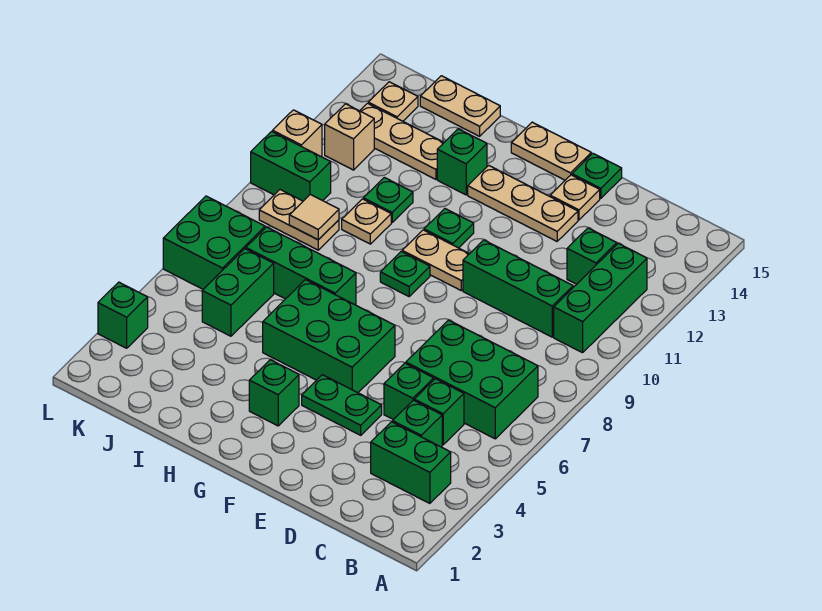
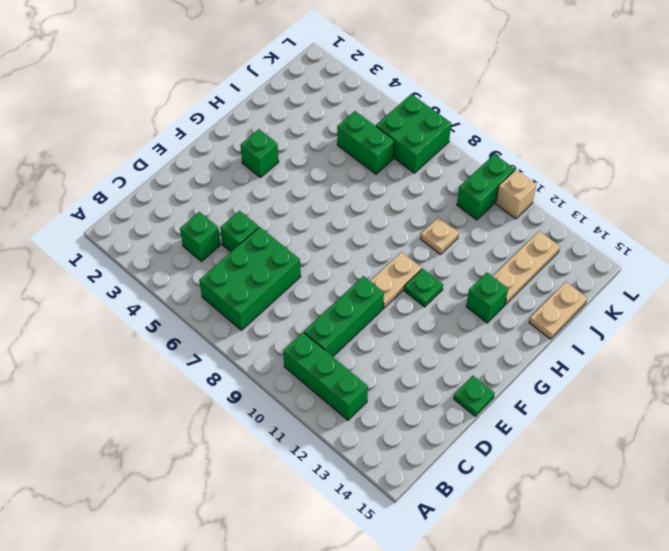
none -> green 1x2 brick [371,422,451,503]
none -> green 1x1 brick [414,379,464,445]
none -> green 1x1 brick [567,228,617,284]
none -> green 1x2 plate [302,375,382,435]

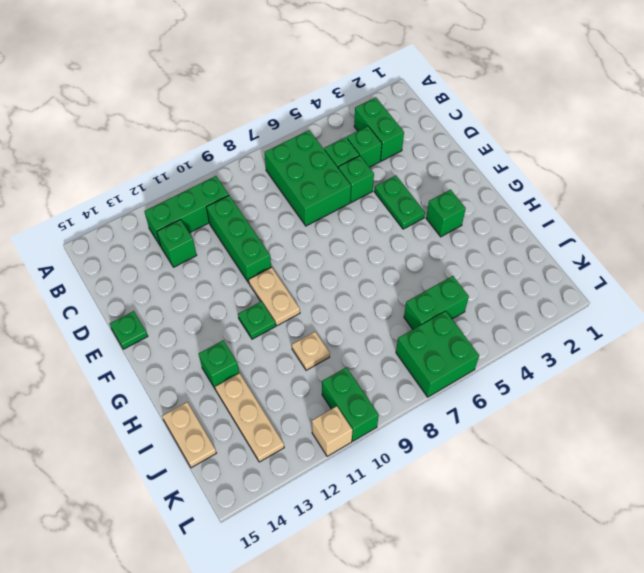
none -> tan 1x3 plate [468,165,578,241]
none -> tan 1x1 plate [550,175,600,220]
none -> green 2x3 brick [263,280,395,393]
none -> tan 1x2 plate [511,122,591,180]

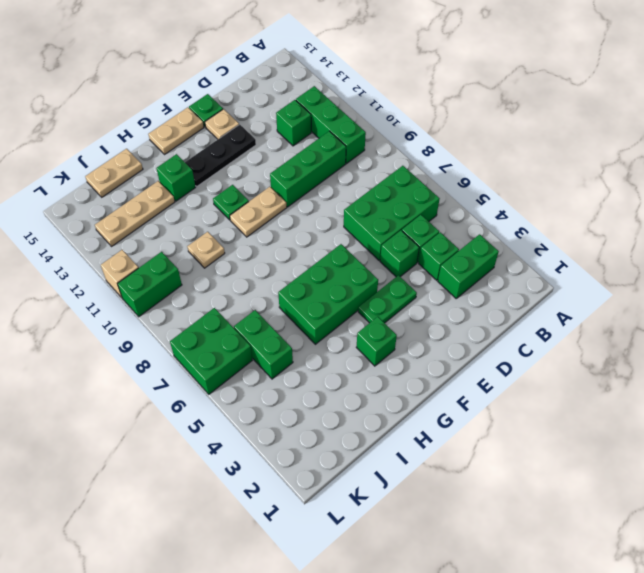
black 1x3 plate [185,124,256,186] -> tan 1x3 plate [468,165,578,241]
none -> green 1x1 plate [380,252,430,296]
none -> green 1x3 brick [246,227,356,305]
none -> green 1x1 plate [363,177,413,222]
none -> tan 1x2 plate [259,190,339,250]

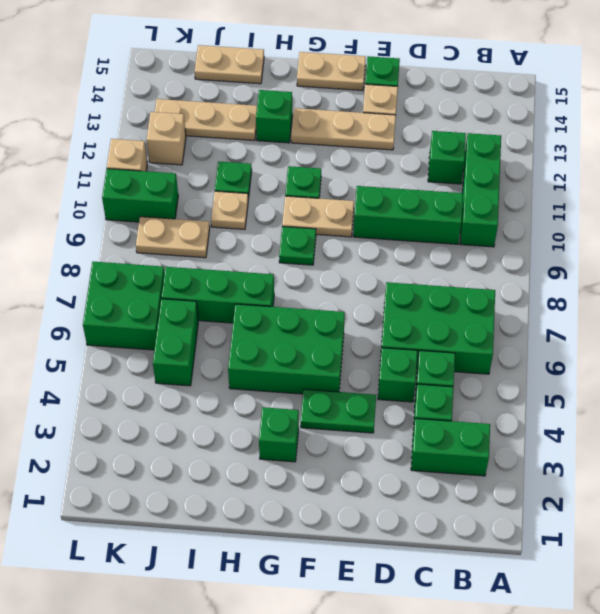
none -> tan 1x1 plate [368,82,418,121]
none -> green 1x1 brick [98,282,148,348]
none -> tan 1x1 tile [289,194,339,240]

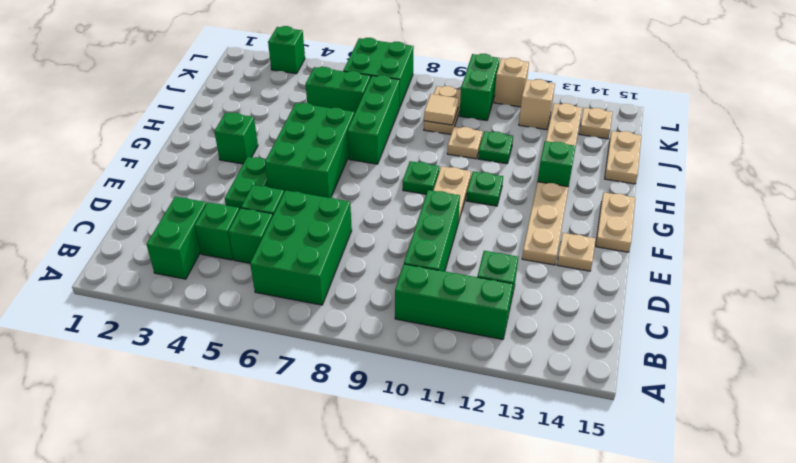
none -> green 1x1 plate [572,153,622,198]

